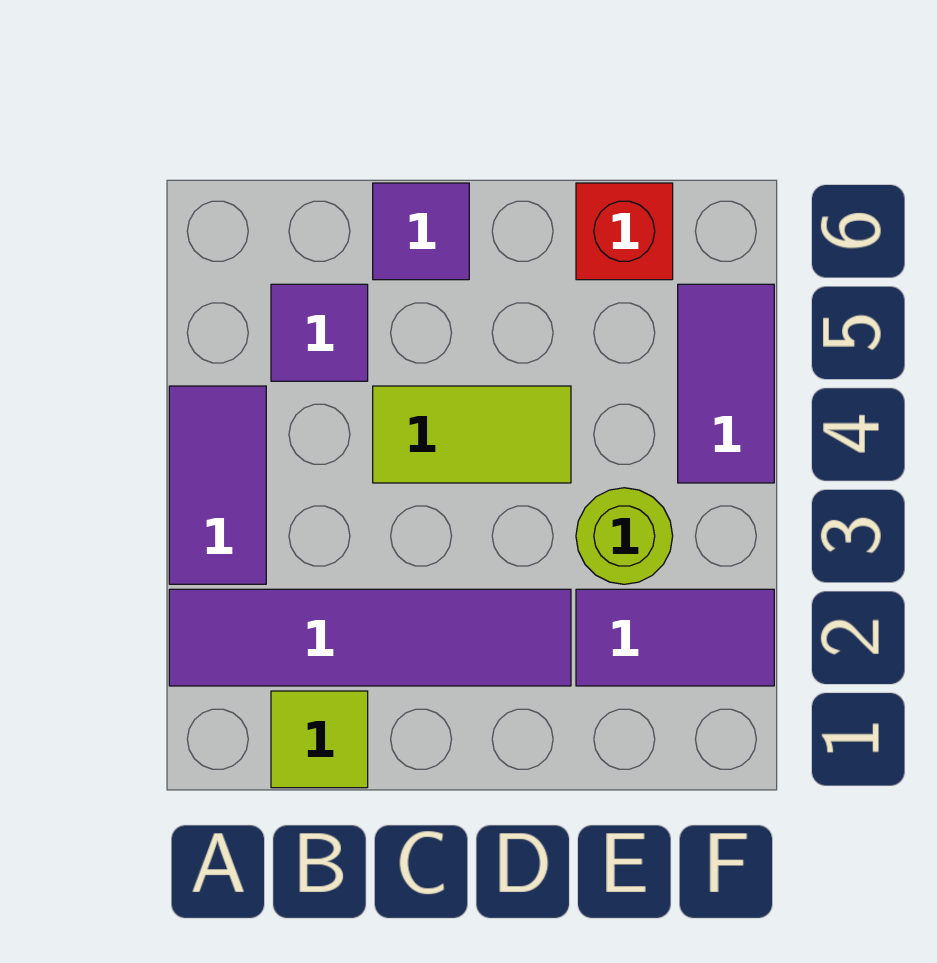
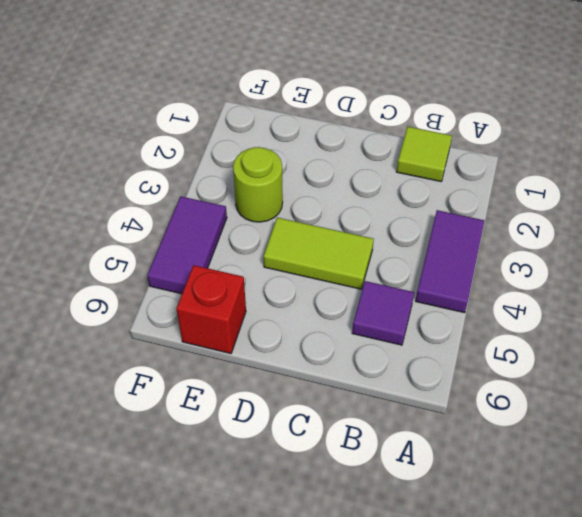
none -> purple 1x4 tile [169,589,571,686]
none -> purple 1x1 tile [373,183,469,280]

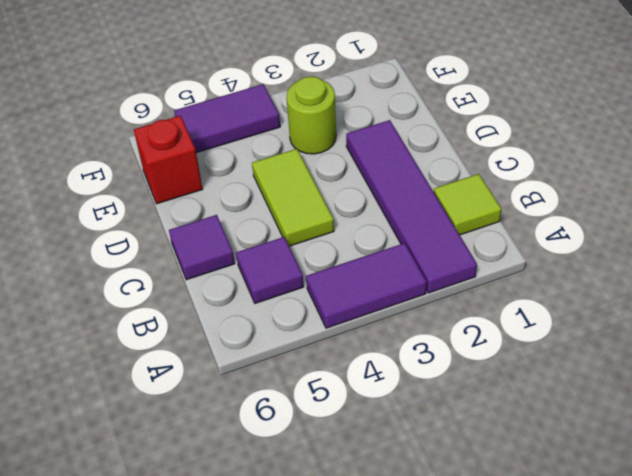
none -> purple 1x2 tile [576,589,774,686]

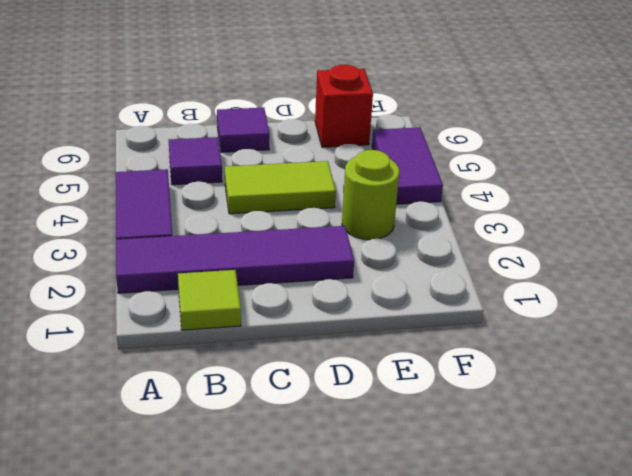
none -> purple 1x2 tile [576,589,774,686]

